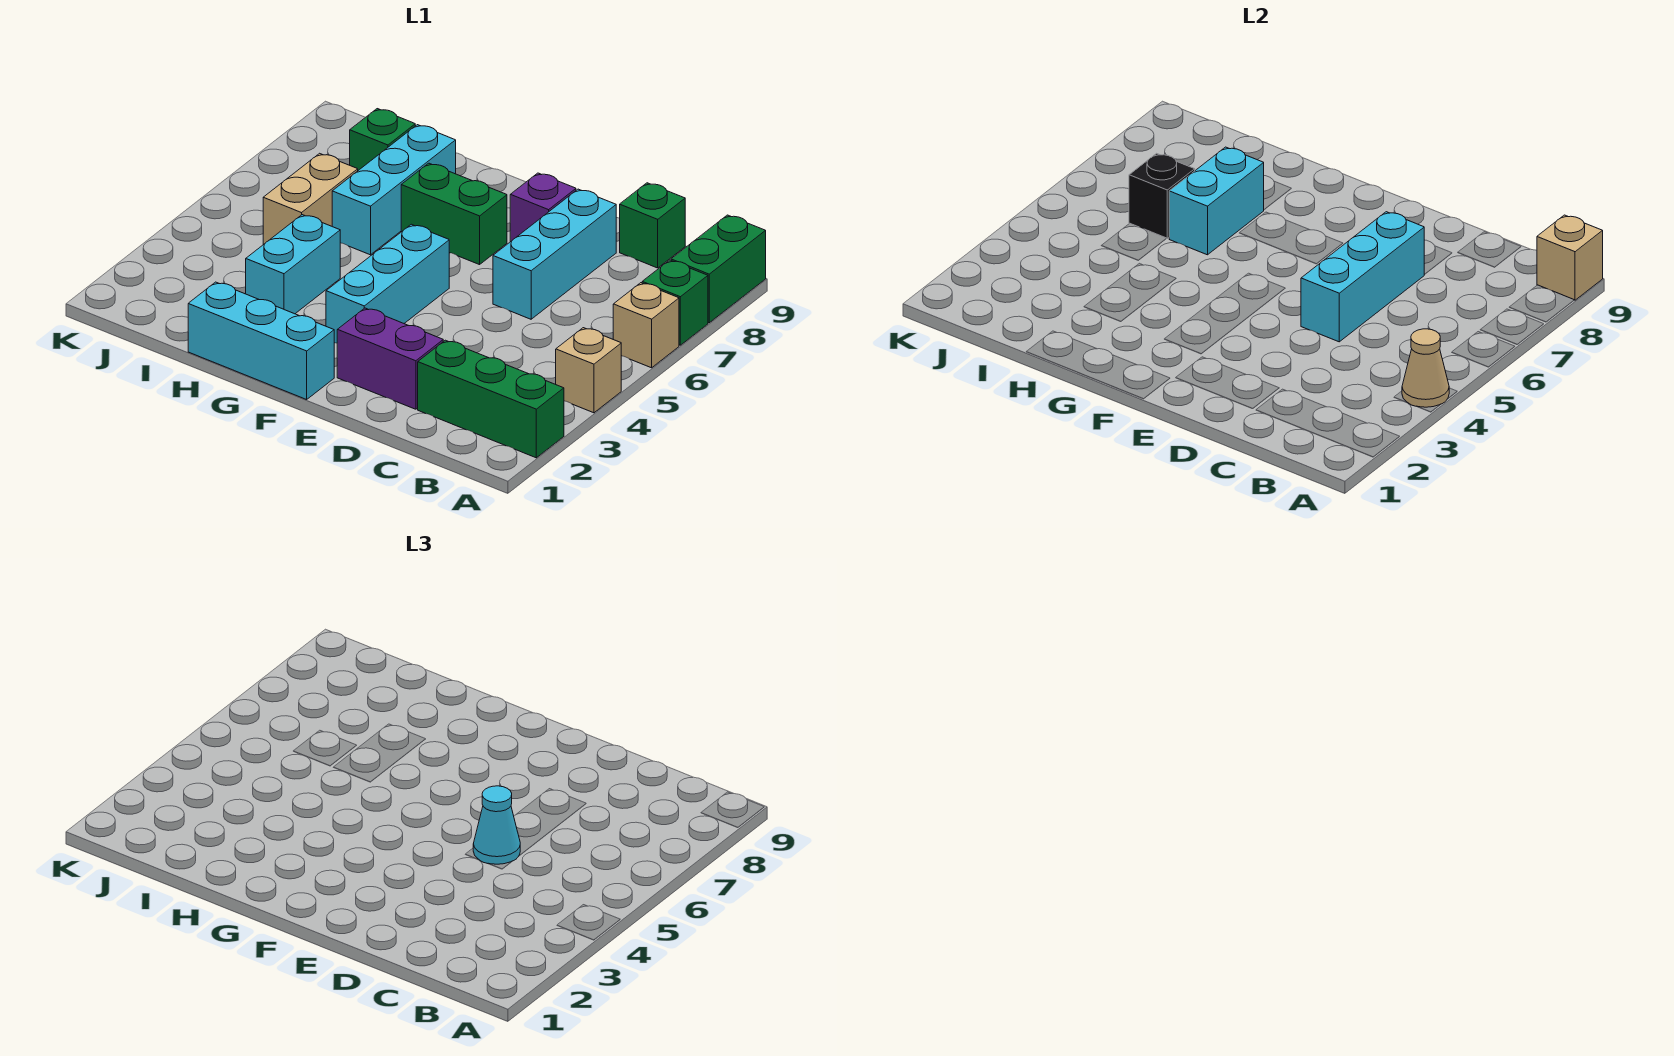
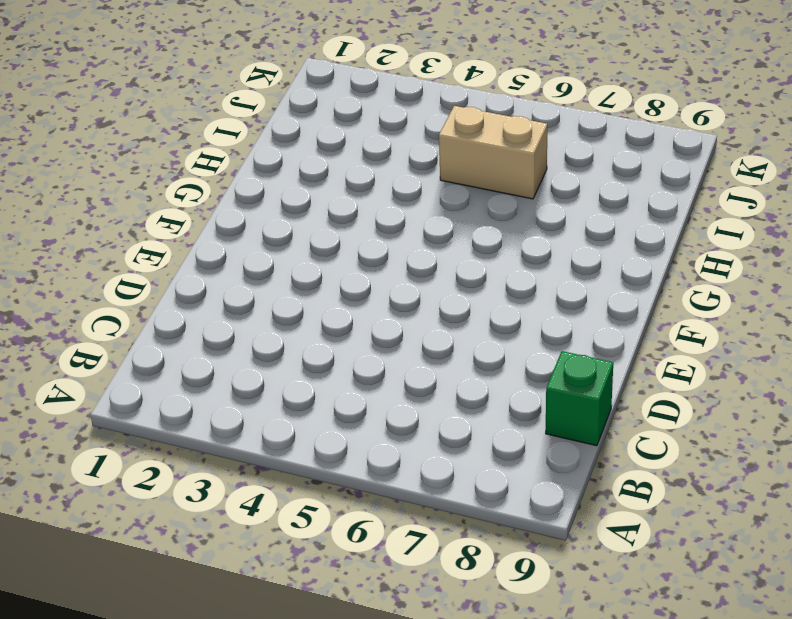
none -> green 1x3 brick [418,340,564,458]
none -> tan 1x1 brick [556,328,621,413]
none -> tan 1x1 brick [613,283,679,368]

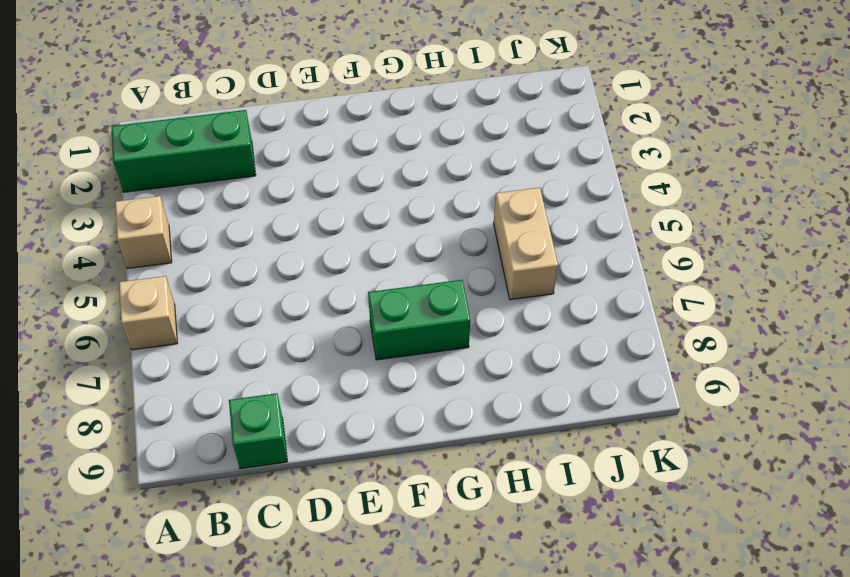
none -> green 1x1 brick [642,260,708,345]
none -> green 1x2 brick [671,215,766,323]
none -> purple 1x2 brick [337,308,443,409]

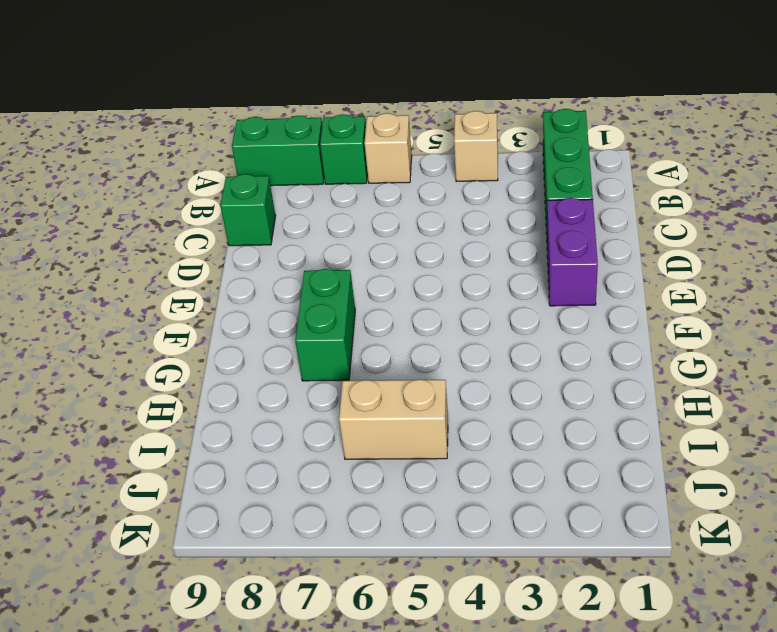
none -> cyan 1x3 brick [493,189,616,319]
none -> purple 1x1 brick [510,173,576,242]
none -> cyan 1x3 brick [188,282,334,400]

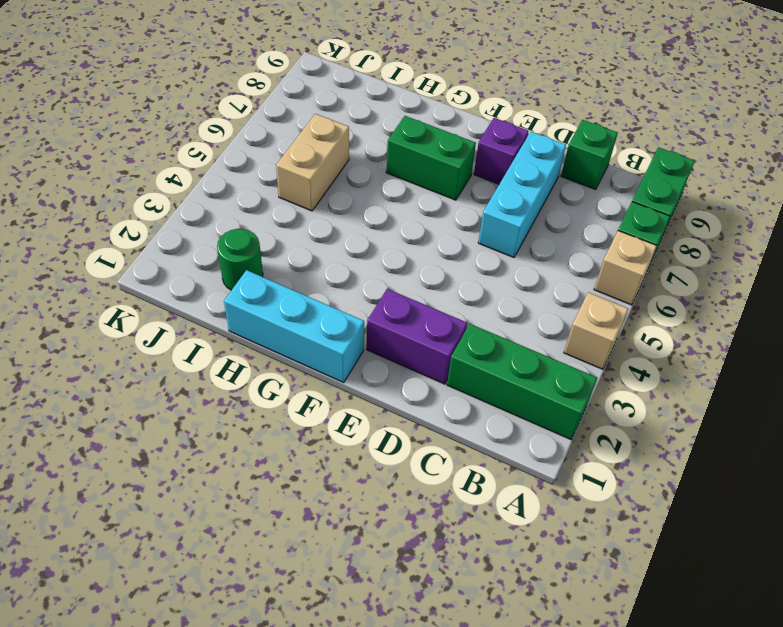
green 1x1 round brick [217,229,263,290] -> none
none -> cyan 1x3 brick [326,224,449,343]
none -> cyan 1x2 brick [246,215,340,314]
none -> cyan 1x3 brick [332,125,456,255]

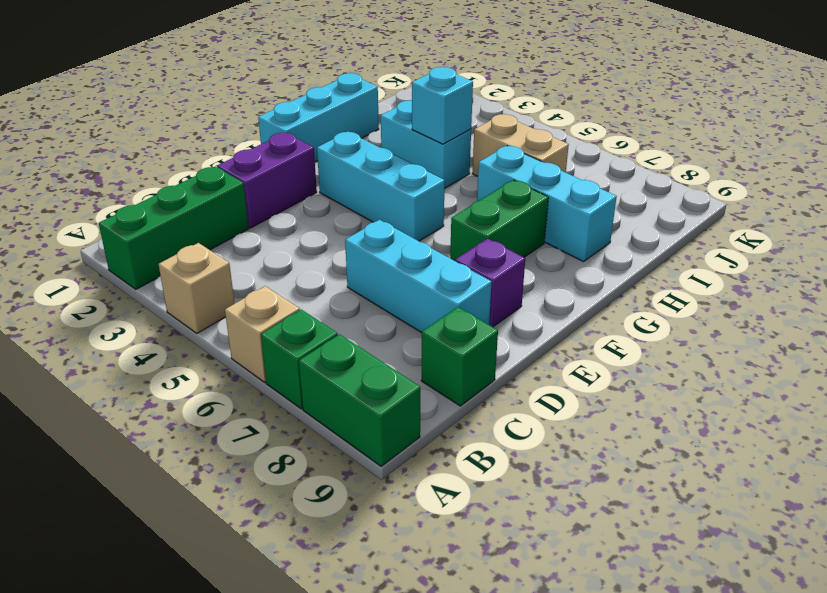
cyan 1x1 brick [412,67,473,144] -> none
none -> green 1x1 brick [350,109,415,170]
none -> tan 1x1 cone [1402,329,1449,407]
none -> tan 1x1 brick [1537,215,1603,300]

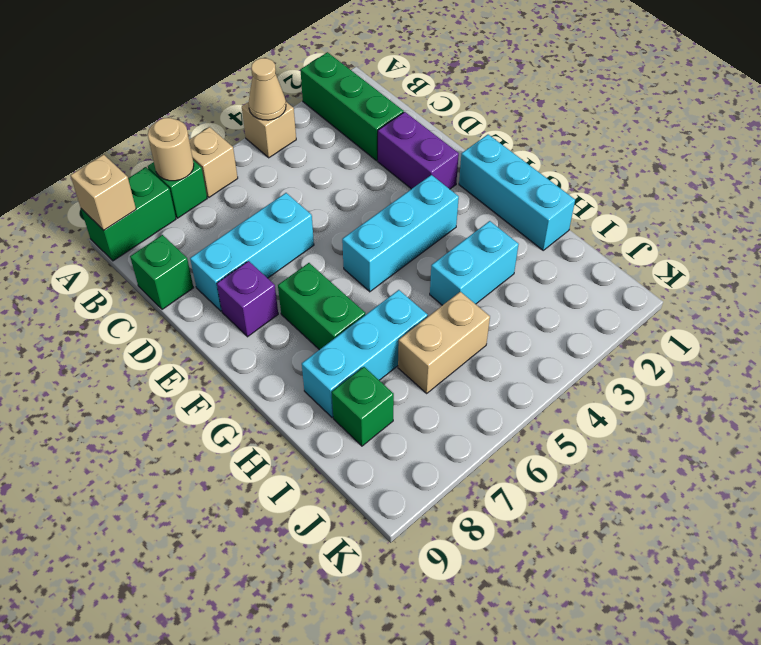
tan 1x1 round brick [148,118,194,181] -> none
none -> cyan 1x3 brick [1301,212,1424,342]
none -> cyan 1x2 brick [1169,147,1264,255]
none -> black 1x1 brick [1129,153,1195,238]

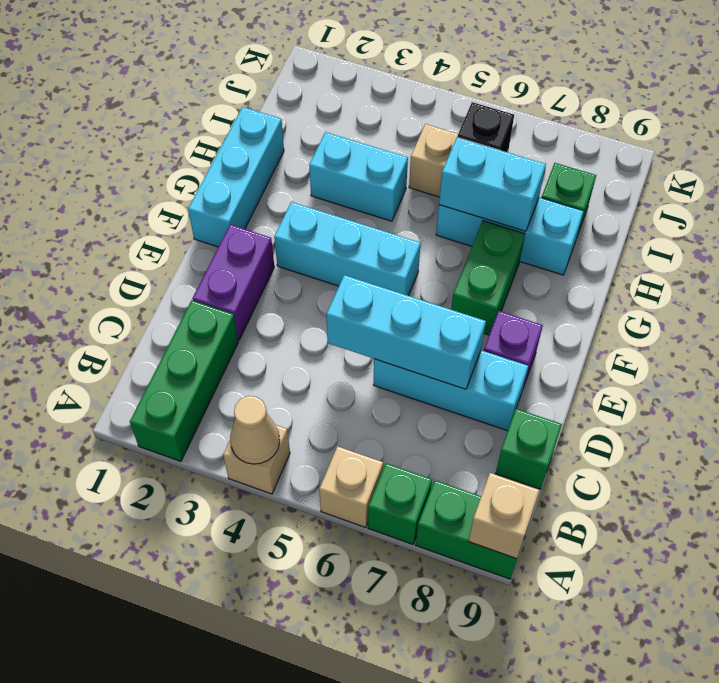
none -> cyan 1x1 cone [473,786,520,864]

